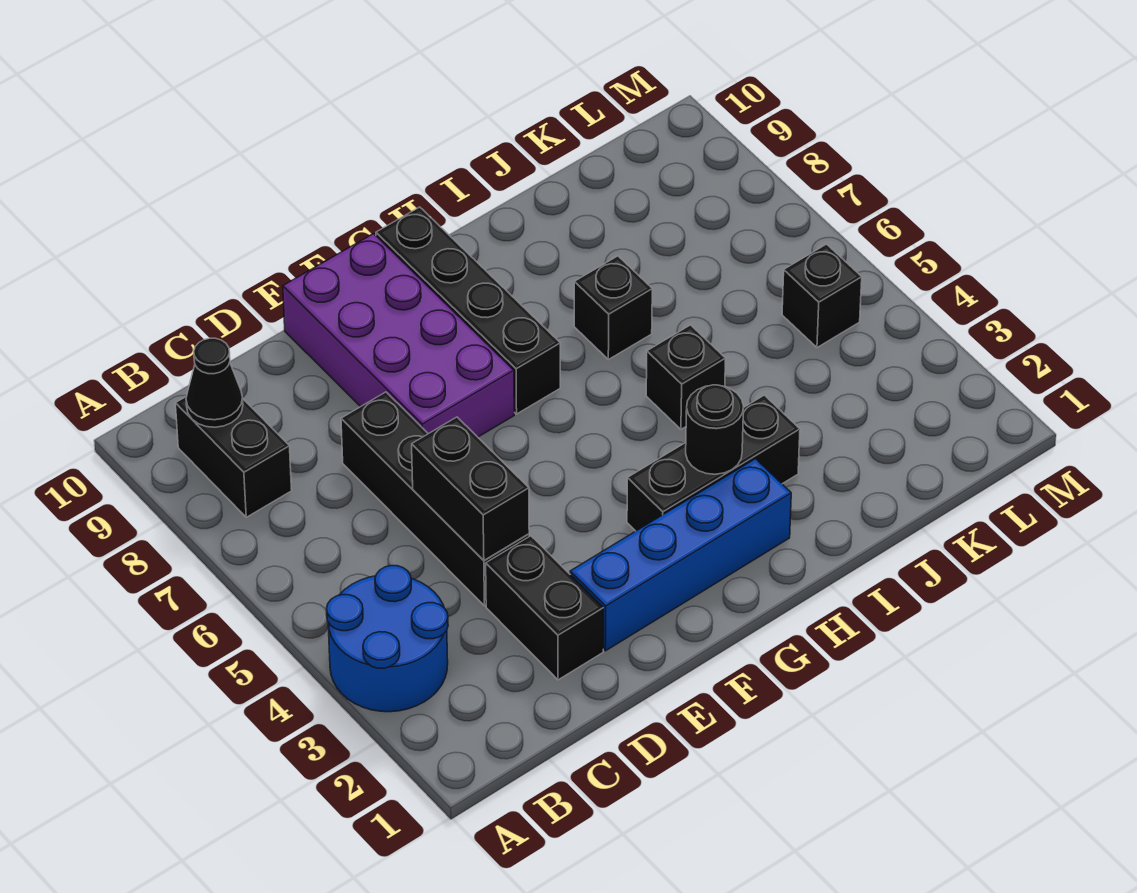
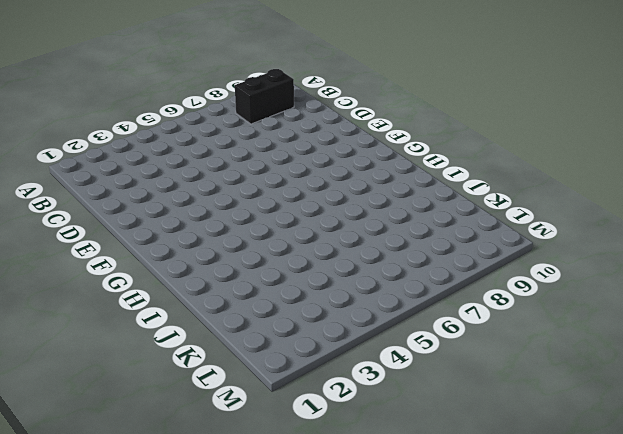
none -> blue 2x2 round brick [327,566,448,712]
none -> black 1x2 brick [486,536,603,680]
none -> black 1x4 brick [341,392,529,606]

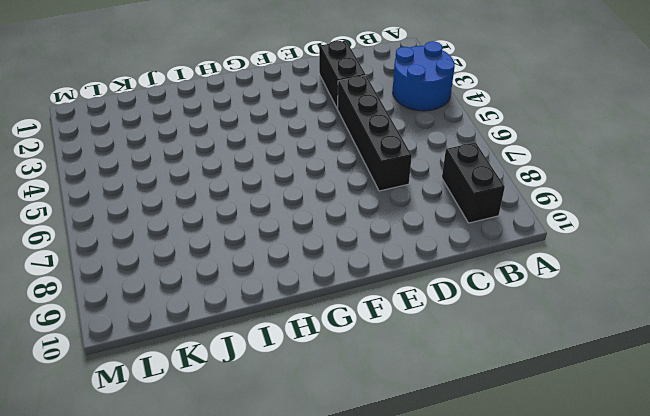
none -> blue 1x4 brick [570,459,791,651]
none -> purple 2x4 brick [283,234,514,437]
none -> black 1x3 brick [627,395,800,531]

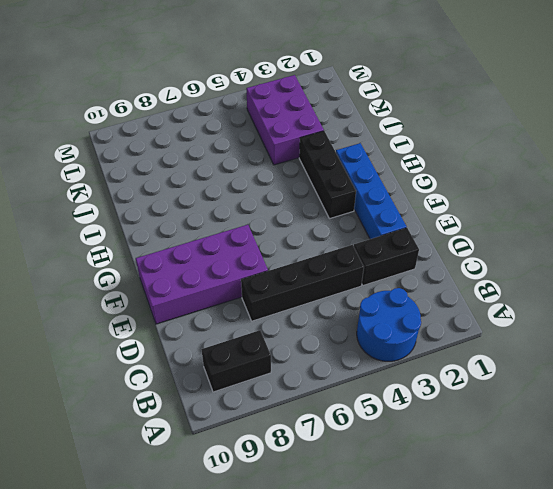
purple 2x3 brick [246,75,324,165] -> none
none -> black 1x4 brick [376,207,560,414]
none -> black 1x1 brick [646,325,726,429]
none -> black 1x1 brick [574,256,652,360]

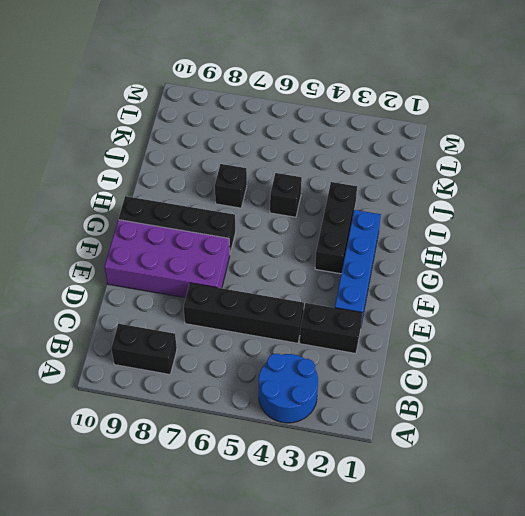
none -> black 1x1 brick [782,244,862,348]
none -> black 1x1 cone [186,338,243,427]
none -> black 1x2 brick [412,417,529,560]

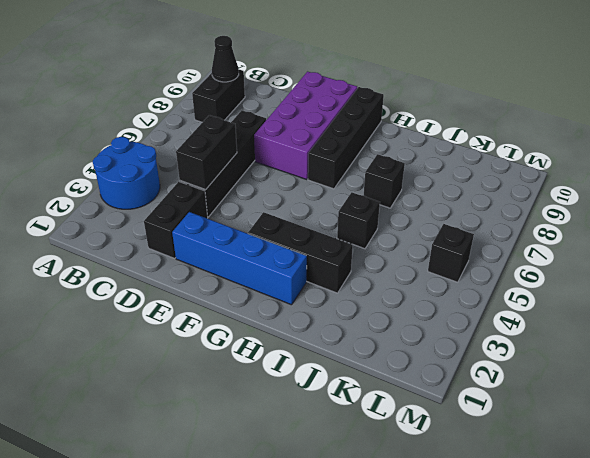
none -> black 1x1 round brick [686,385,744,474]

